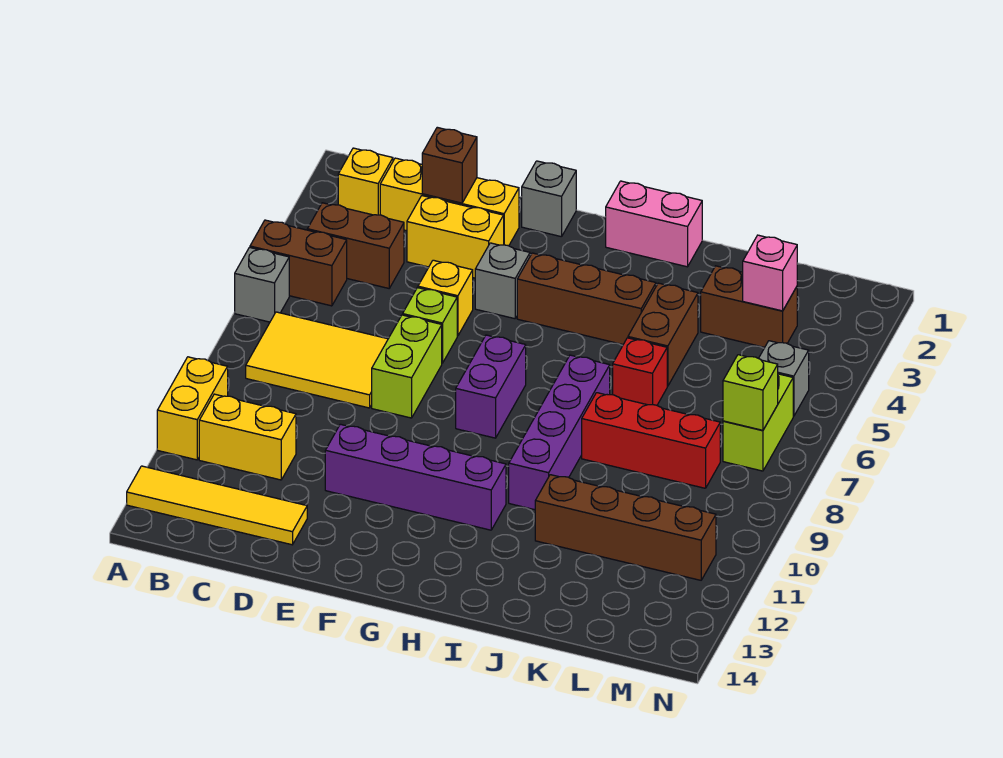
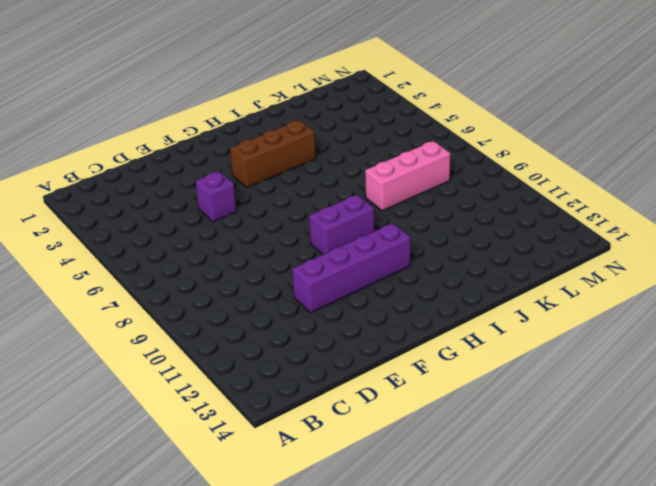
purple 1x1 brick [196,171,236,222] -> yellow 1x1 brick [418,260,473,336]
purple 1x2 brick [309,195,374,254] -> purple 1x2 brick turned to [456,335,526,438]
pink 1x3 brick [365,141,450,211] -> red 1x3 brick [582,393,720,488]
none -> brown 1x2 brick [250,220,347,306]
none -> grey 1x1 brick [235,247,289,322]
none -> yellow 1x2 brick [157,357,228,460]
none -> yellow 1x4 tile [127,466,307,545]

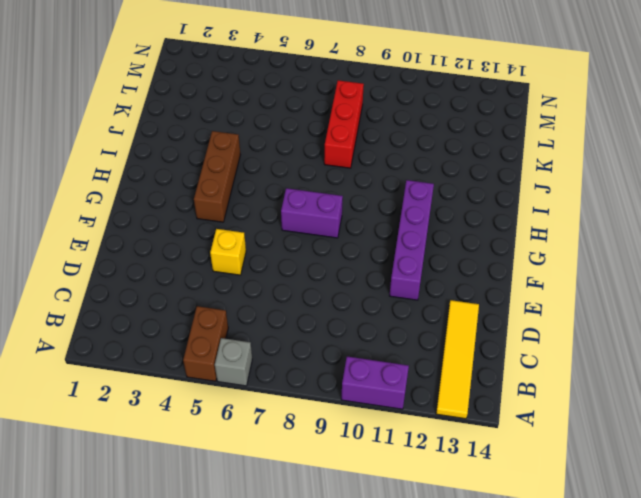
purple 1x2 brick [341,356,409,409] -> yellow 1x2 brick [157,357,228,460]
none -> yellow 1x1 brick [338,148,393,215]
none -> brown 1x2 brick [307,203,404,288]
none -> yellow 2x3 tile [246,312,388,408]
none -> yellow 1x2 brick [199,394,296,480]

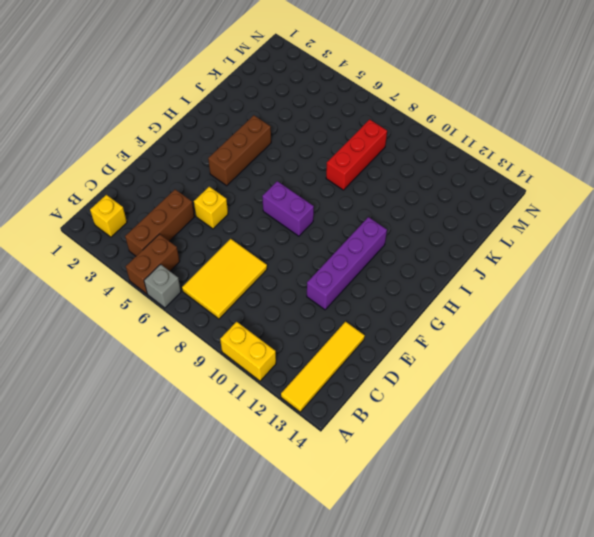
brown 1x3 brick [125,189,194,256] -> brown 1x2 brick [307,203,404,288]
none -> yellow 1x2 brick [199,394,296,480]
none -> yellow 1x3 brick [380,158,519,246]
none -> yellow 1x2 brick [407,196,504,278]
none -> lime 1x1 brick [403,288,457,363]

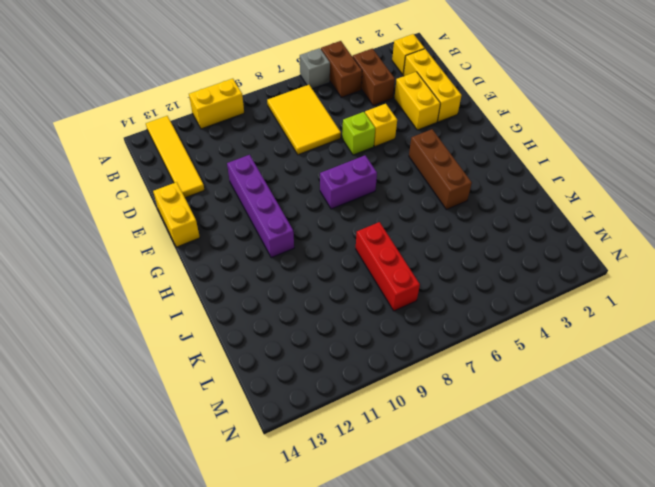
yellow 1x2 brick [153,182,200,247] -> yellow 1x2 brick moved to [199,394,296,480]
none -> lime 1x2 brick [372,315,442,418]
none -> grey 1x1 brick [522,161,576,237]
none -> grey 1x1 brick [475,243,530,319]
none -> pink 1x2 brick [606,181,702,267]

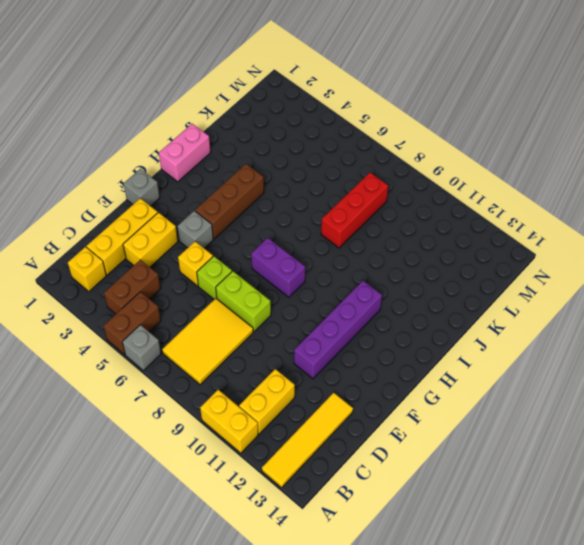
none -> purple 1x4 brick [509,355,610,510]
none -> brown 1x2 brick [628,283,698,386]
none -> red 1x1 brick [613,338,667,405]
none -> brown 1x4 brick [535,475,716,580]

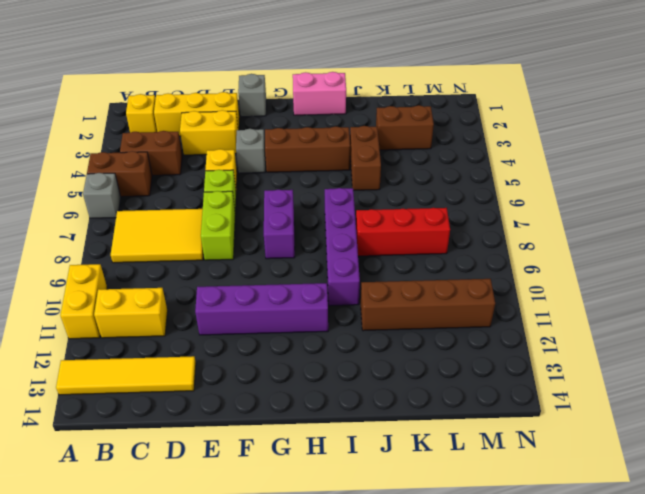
none -> red 1x1 brick [613,338,667,405]
none -> grey 1x1 brick [759,341,809,416]
none -> lime 1x2 brick [723,374,793,471]
none -> brown 1x1 brick [422,127,477,203]

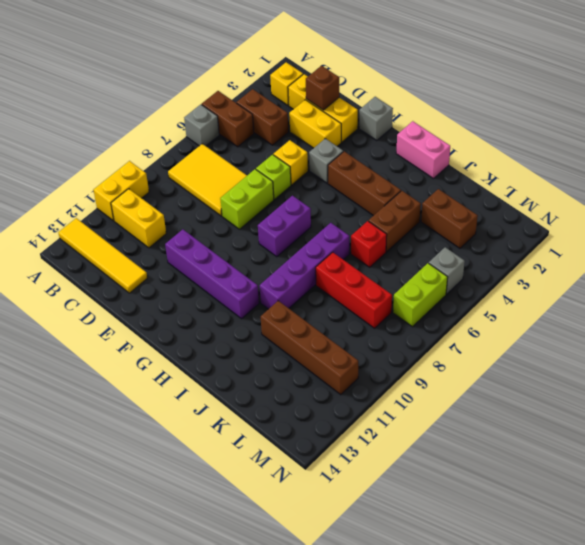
none -> pink 1x1 brick [743,235,797,311]
none -> lime 1x1 brick [723,355,778,430]

